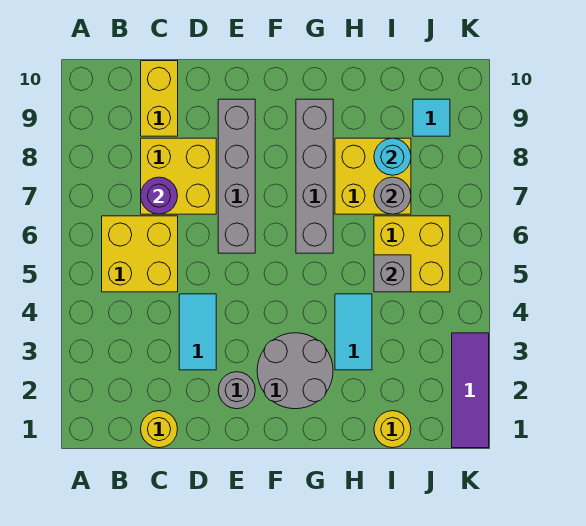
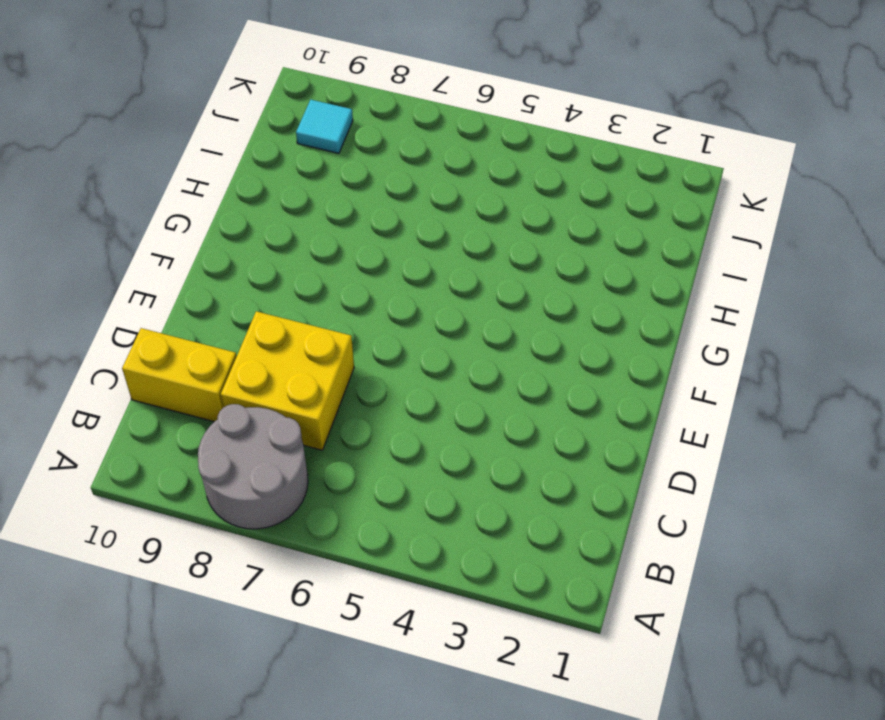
grey 2x2 round brick [198,404,308,529] -> grey 2x2 round brick moved to [257,333,333,409]
none -> yellow 2x2 brick [102,216,178,292]
none -> yellow 1x1 round brick [141,411,178,448]
none -> cyan 1x2 tile [179,294,216,370]

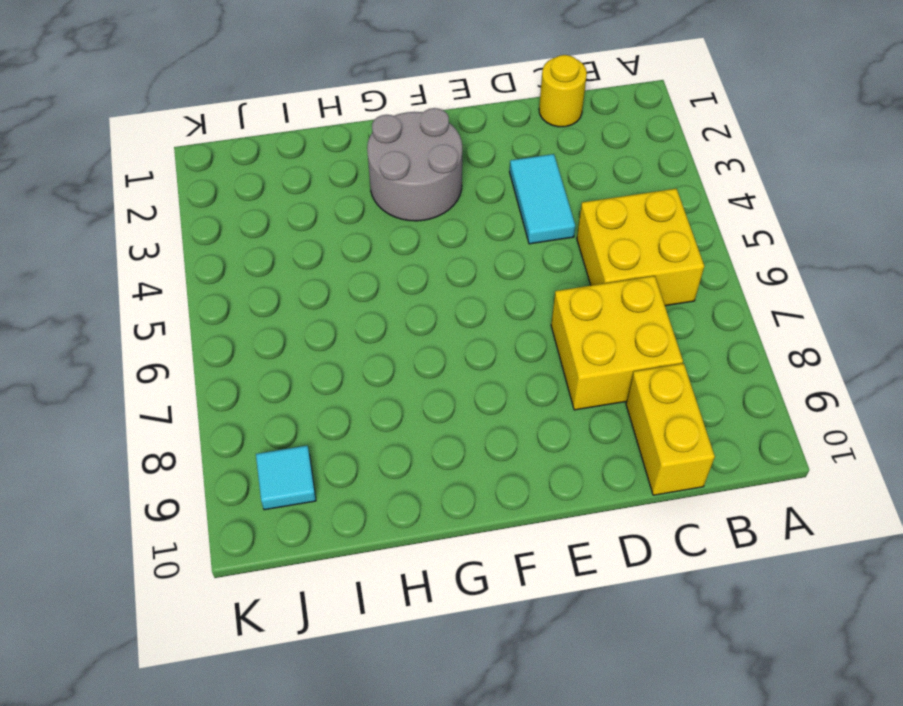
none -> grey 1x1 round brick [218,372,255,409]
none -> grey 1x4 brick [218,99,255,253]
none -> grey 1x4 brick [296,99,333,253]

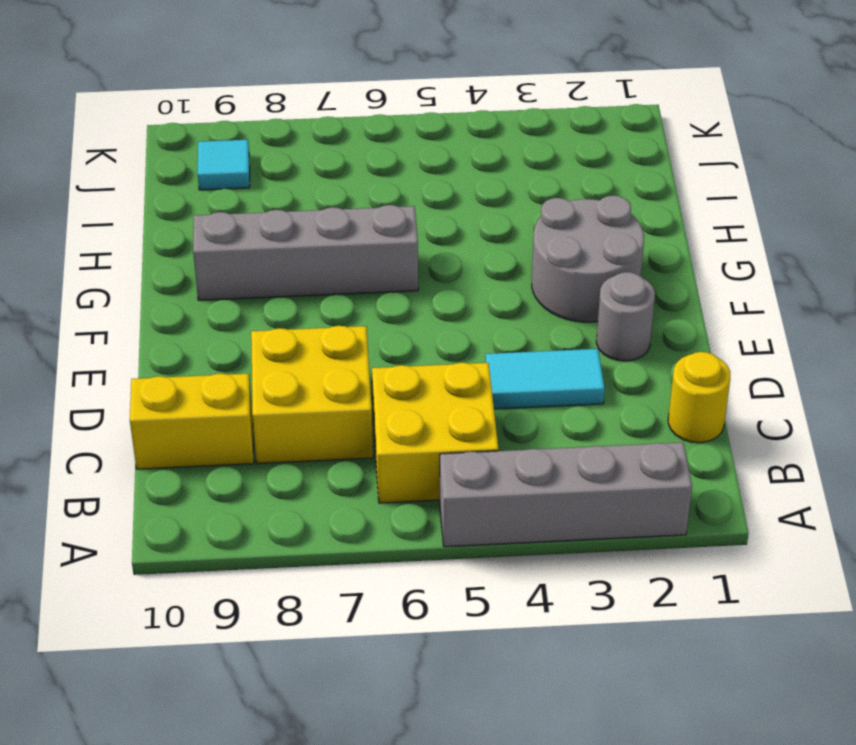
grey 1x4 brick [440,442,692,547] -> grey 1x4 brick moved to [218,99,255,253]
none -> cyan 1x2 tile [335,294,372,370]
none -> yellow 2x2 brick [335,138,411,214]
none -> yellow 1x1 round brick [374,411,411,448]

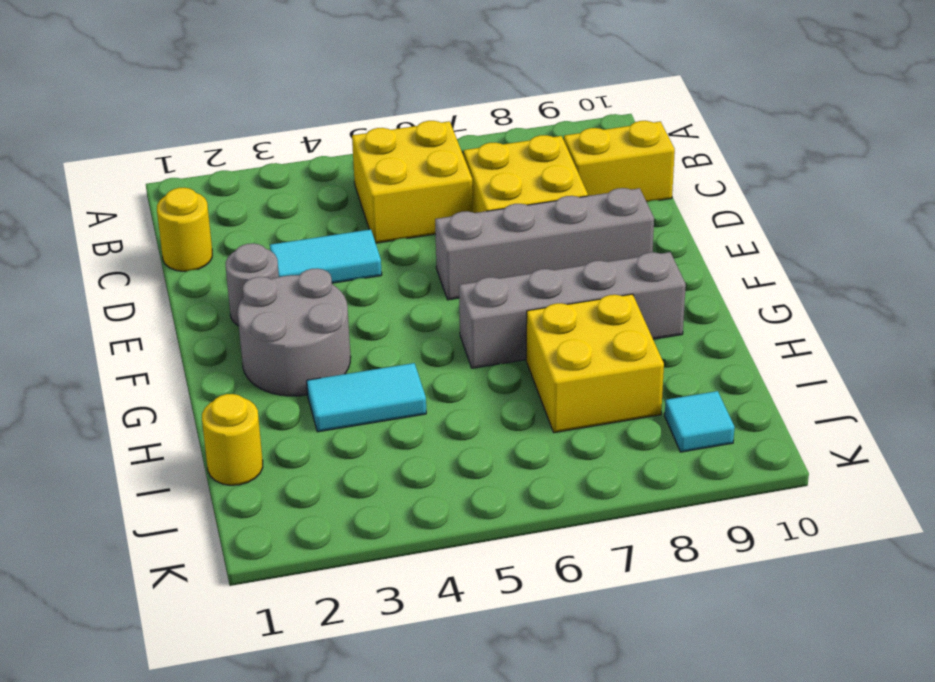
none -> yellow 2x2 brick [374,216,450,292]
none -> purple 1x3 tile [452,333,489,448]
none -> purple 1x1 round brick [141,177,178,214]

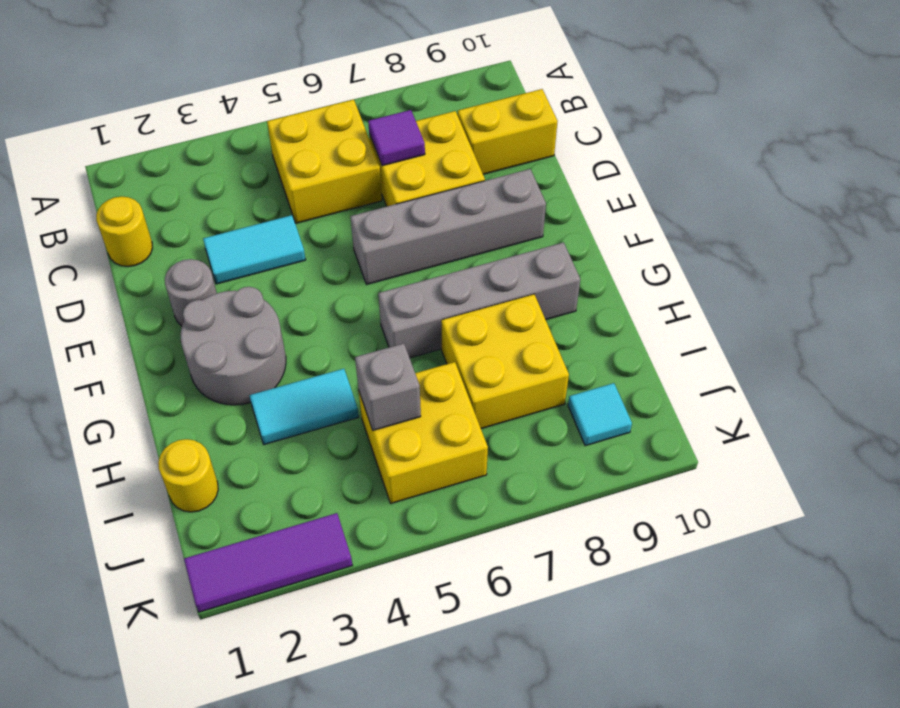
purple 1x1 tile [368,110,425,166] -> purple 1x1 round brick [141,177,178,214]
none -> grey 1x1 round brick [374,177,411,214]
none -> cyan 1x1 round brick [374,138,411,175]

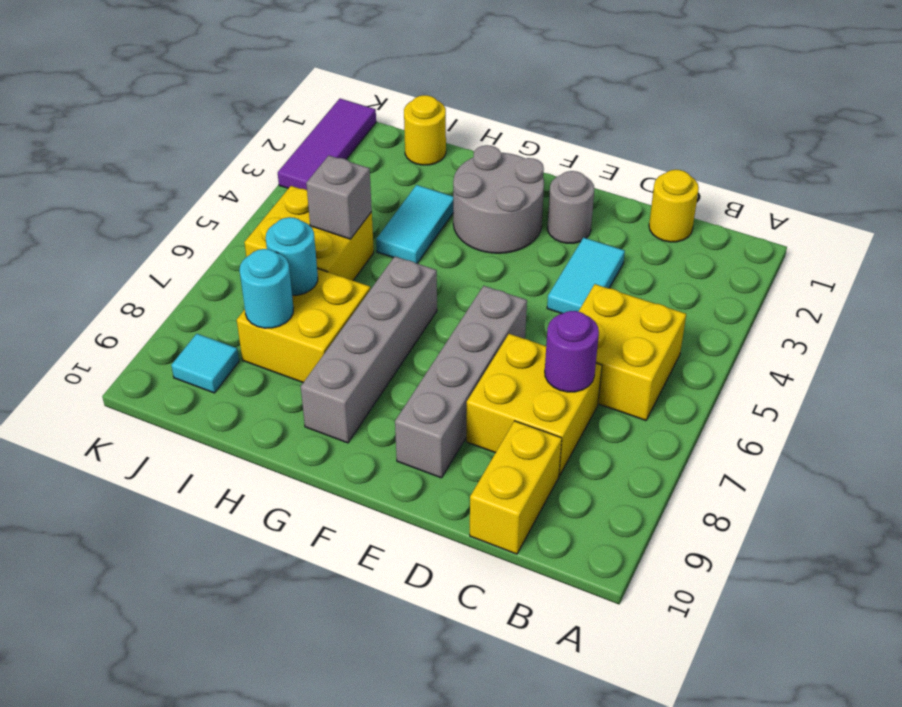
cyan 1x1 round brick [266,217,318,295] -> grey 1x1 round brick [374,177,411,214]

